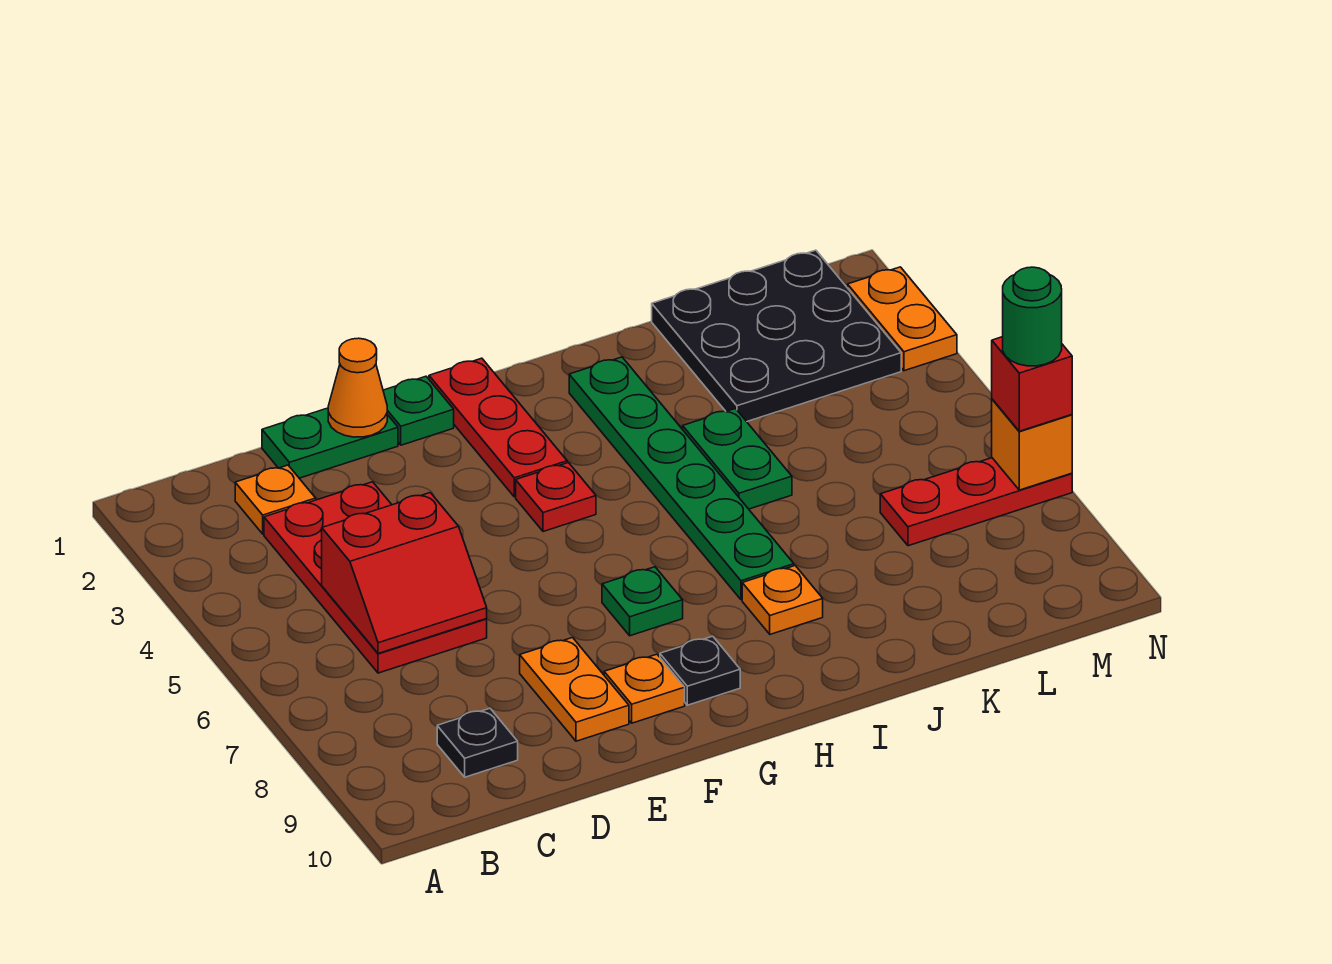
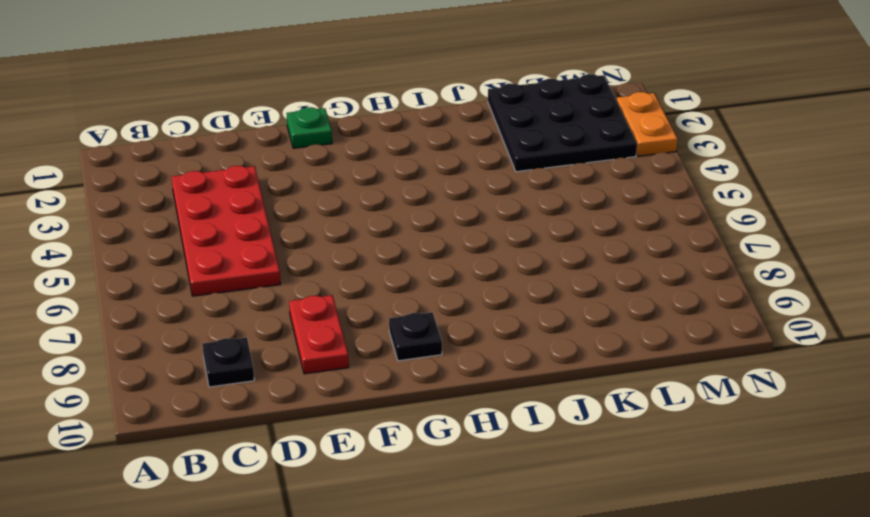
red 1x2 plate [289,295,349,374] -> orange 1x2 plate [520,638,629,741]
none -> orange 1x1 plate [235,465,316,534]
none -> green 1x2 plate [262,408,398,478]
none -> orange 1x1 plate [604,654,685,723]

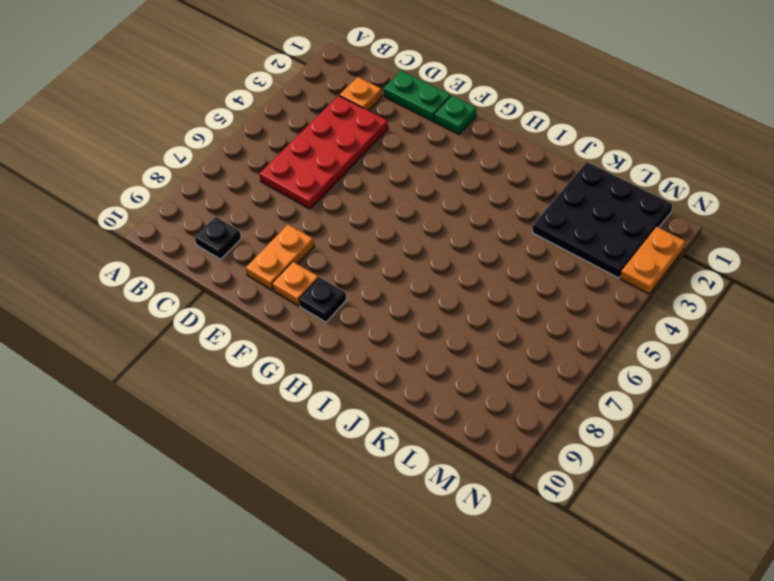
none -> red 1x3 plate [429,358,567,497]
none -> red 1x1 plate [516,463,596,532]
none -> green 1x1 plate [602,567,683,636]

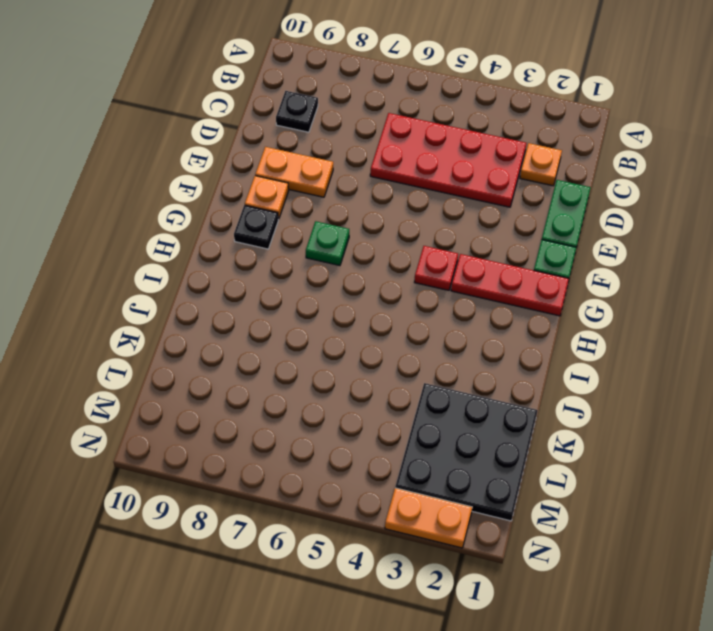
none -> green 1x6 plate [569,357,794,600]
none -> orange 1x1 plate [742,566,823,634]
none -> green 1x2 plate [683,409,792,509]

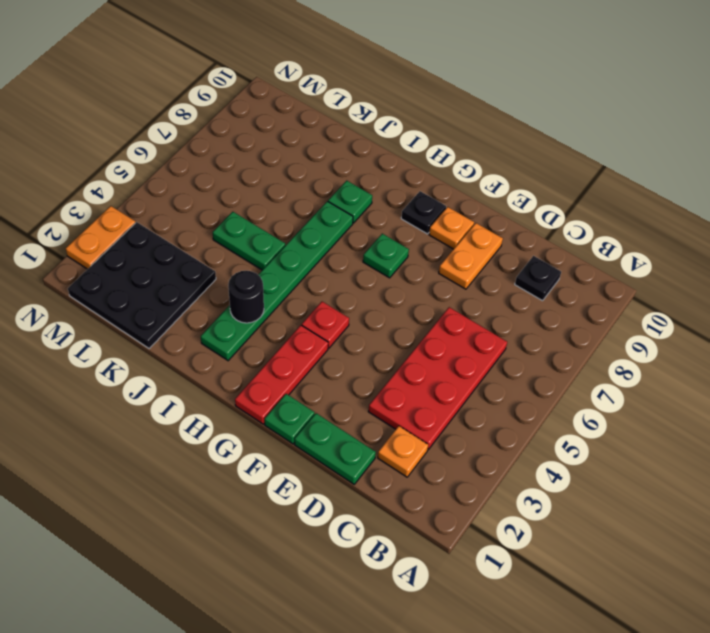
black 1x1 round brick [228,271,264,323] -> none
green 1x1 plate [328,181,372,223] -> orange 1x1 plate [742,566,823,634]
green 1x2 plate [213,212,285,270] -> green 1x2 plate turned to [683,409,792,509]
none -> red 1x3 plate [880,458,1072,546]
none -> red 2x2 slope [322,493,487,653]
none -> orange 1x1 cone [328,338,387,437]

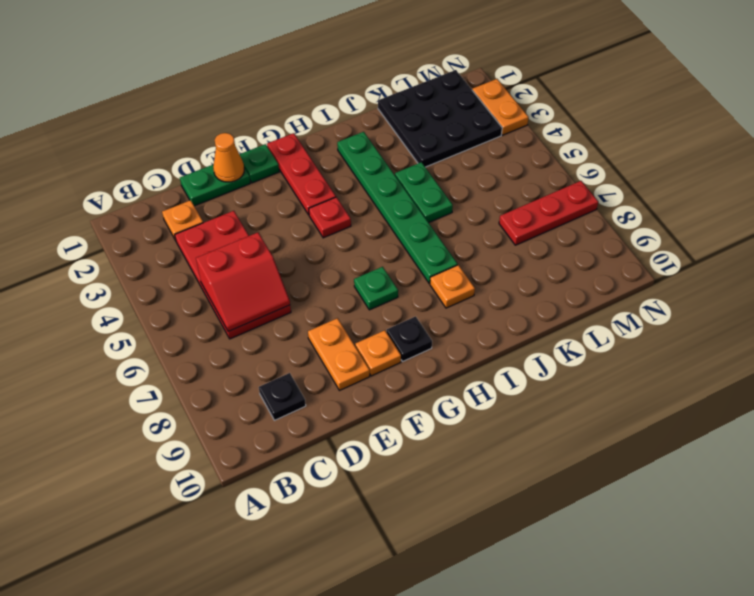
none -> orange 1x1 brick [992,399,1072,490]
none -> red 1x1 brick [992,337,1072,431]
none -> green 1x1 round brick [1003,267,1062,366]

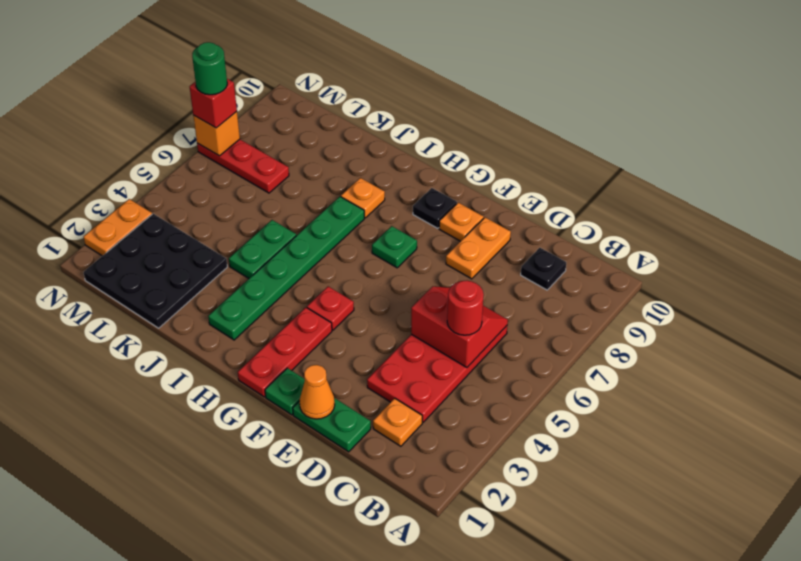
red 1x1 round brick [447,280,484,335] -> none

